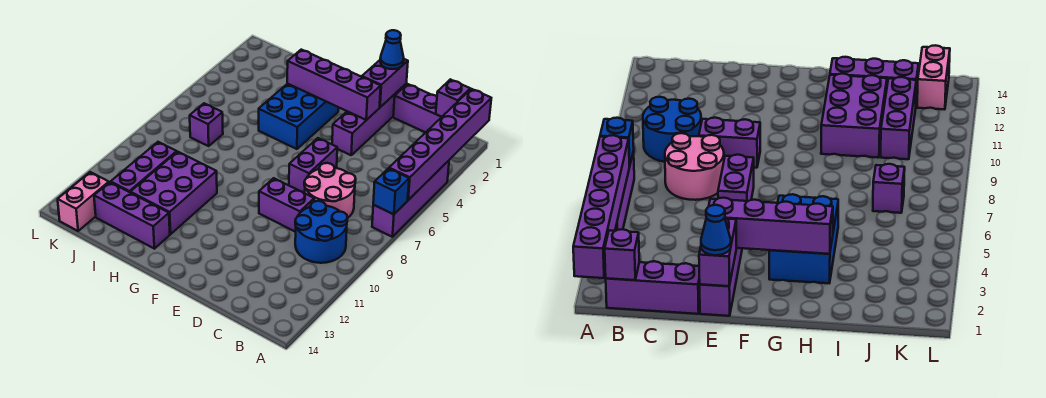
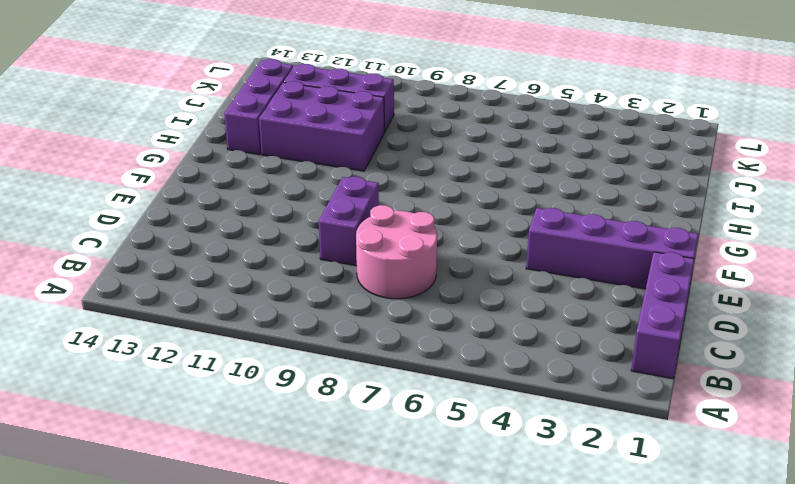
none -> purple 1x4 brick [372,161,449,237]
none -> blue 2x2 round brick [295,201,348,263]
none -> purple 1x2 brick [289,138,337,193]

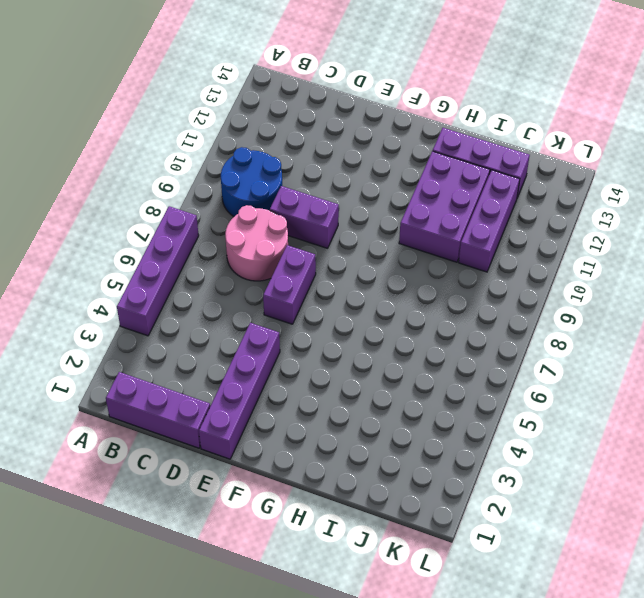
none -> blue 2x3 brick [259,84,339,149]
none -> purple 1x1 brick [190,103,223,146]
none -> pink 1x2 brick [58,172,109,231]

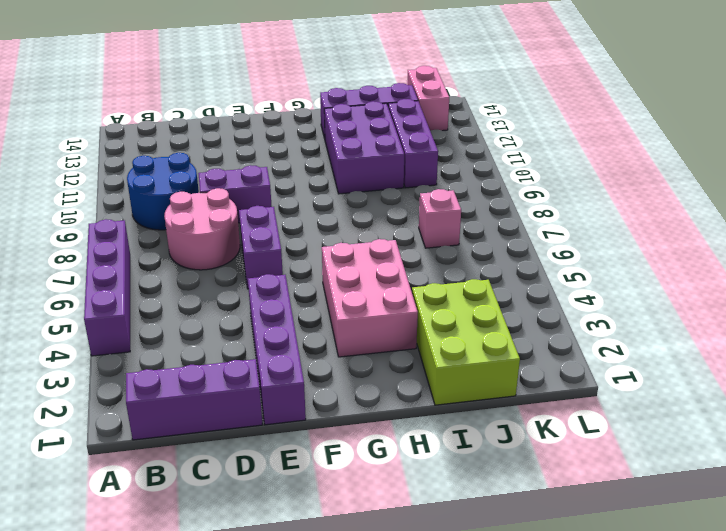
pink 2x3 brick [322,239,418,357] -> blue 2x3 brick [259,84,339,149]
lime 2x3 brick [412,279,520,405] -> none
pink 1x1 brick [419,189,461,248] -> purple 1x1 brick [190,103,223,146]
none -> purple 1x6 brick [389,89,491,200]
none -> blue 1x1 brick [373,168,409,214]
none -> purple 1x1 brick [436,79,470,117]

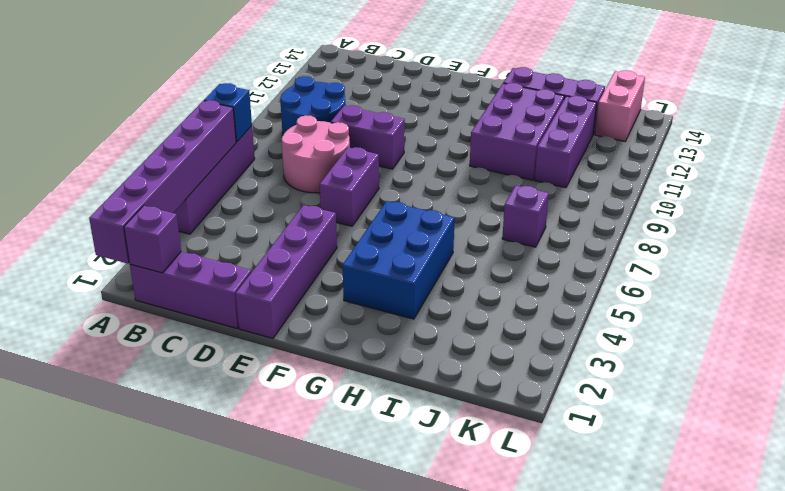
none -> purple 1x2 brick [362,59,408,107]
none -> purple 1x4 brick [287,50,381,120]
none -> blue 1x1 cone [380,30,404,69]

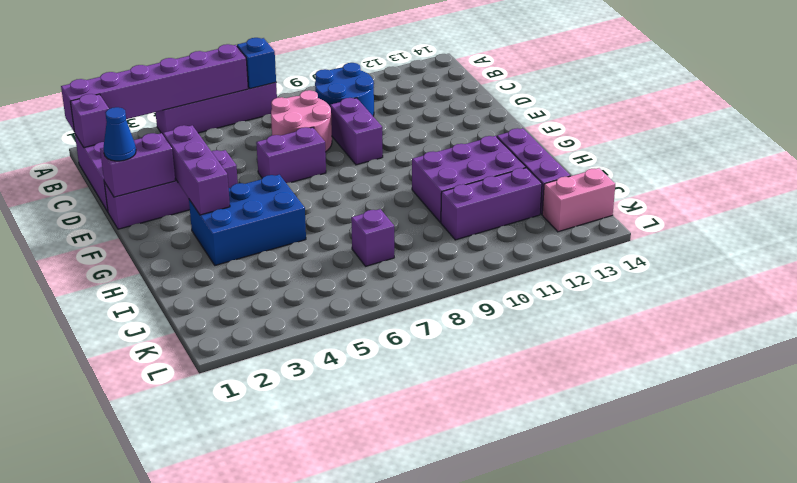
purple 1x3 brick [163,125,230,215] -> purple 1x4 brick [287,50,381,120]

